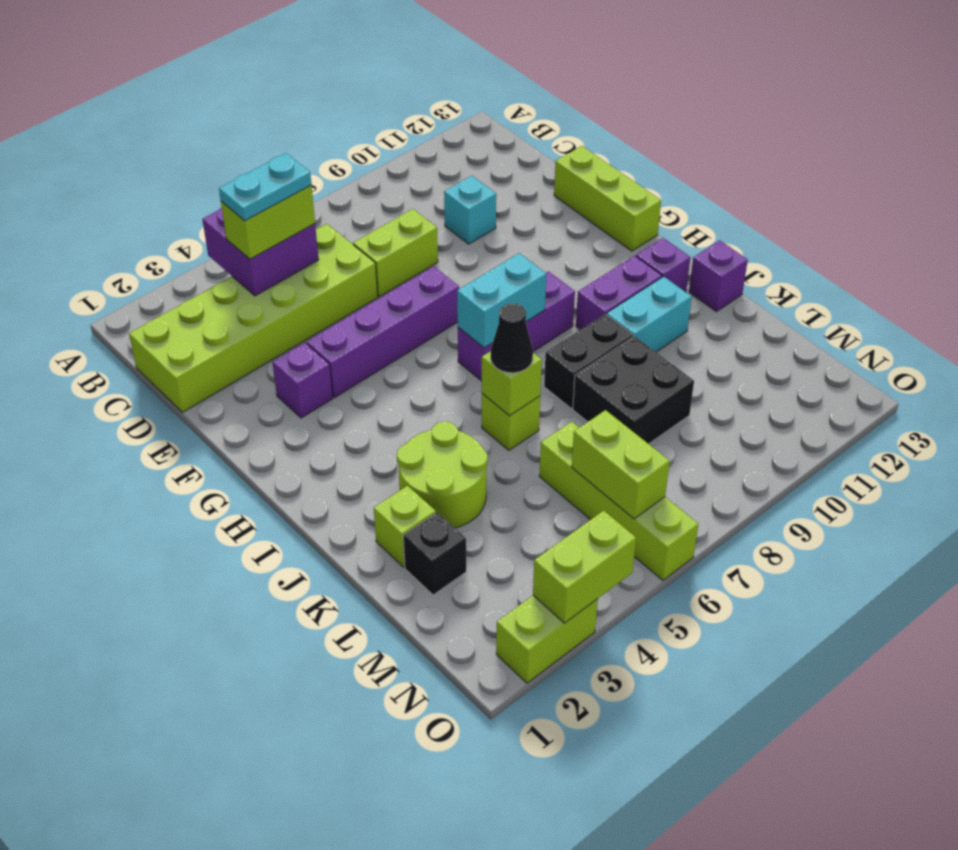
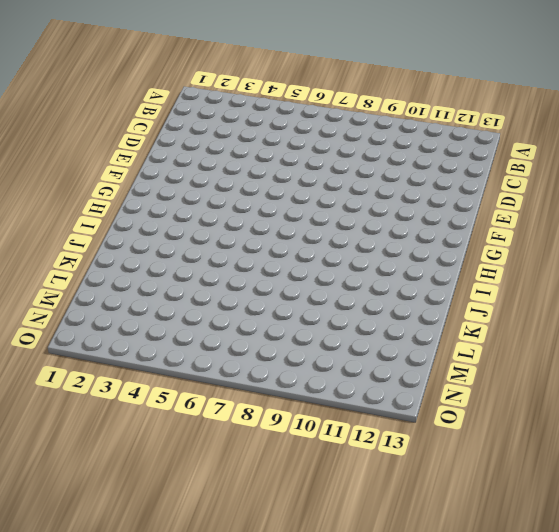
none -> lime 2x6 brick [129,224,378,412]
none -> lime 1x2 brick [353,209,438,297]
none -> cyan 1x1 brick [444,176,496,244]

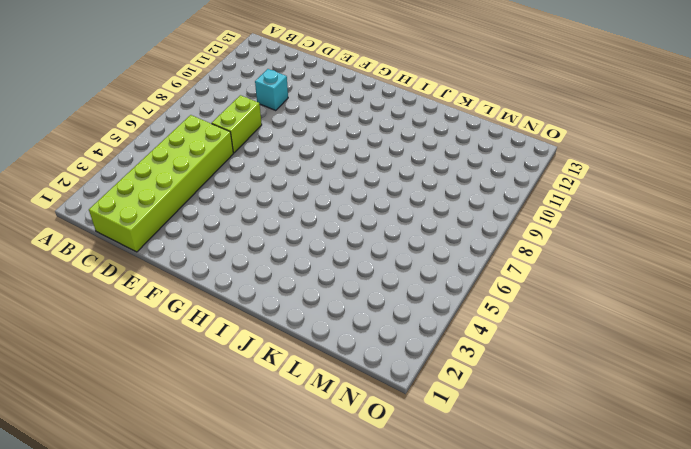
none -> lime 1x3 brick [554,146,661,251]
none -> purple 1x1 brick [272,342,333,418]
none -> purple 1x4 brick [306,267,459,398]

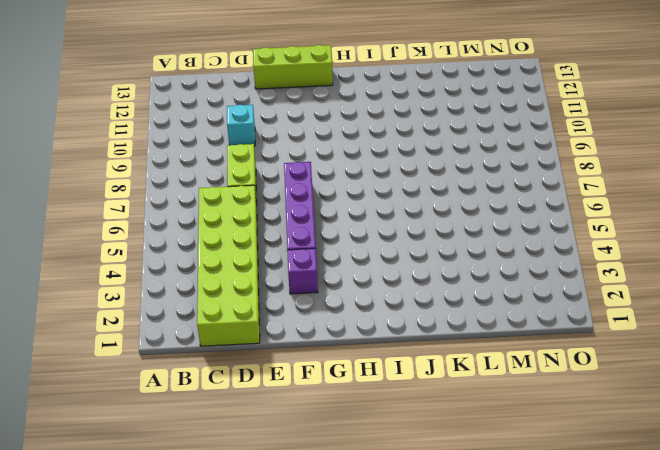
none -> purple 1x3 brick [458,271,575,381]
none -> purple 1x2 brick [576,256,662,330]
none -> purple 1x1 brick [636,238,690,292]

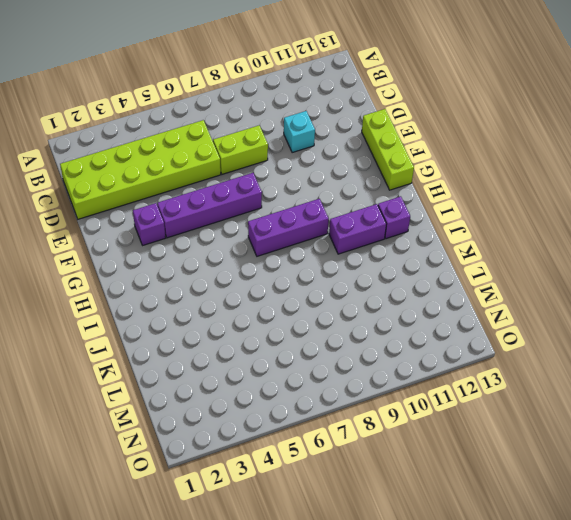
none -> lime 2x2 round brick [397,422,488,528]
none -> lime 1x1 brick [482,394,540,450]
none -> black 1x2 brick [544,314,633,409]

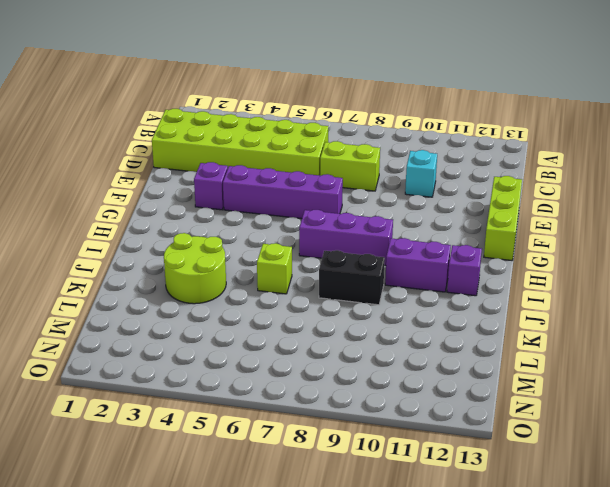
none -> cyan 1x2 brick [606,276,692,352]
none -> purple 1x1 brick [689,240,748,311]
none -> lime 1x1 brick [374,486,436,567]

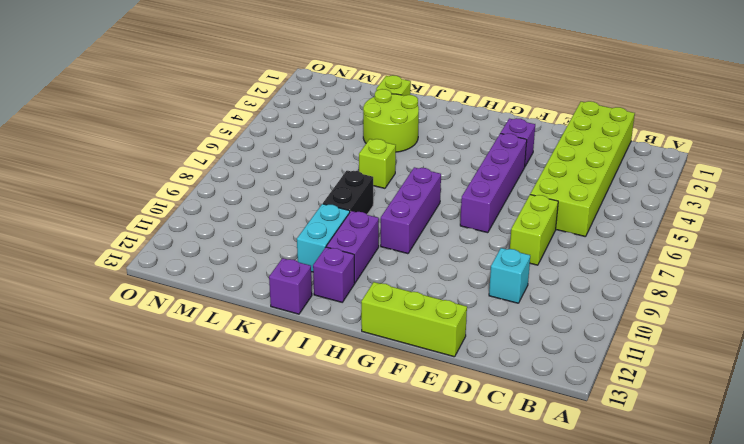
none -> black 2x2 brick [573,336,694,444]
none -> black 1x1 brick [403,512,466,595]
none -> lime 1x4 brick [539,422,698,580]

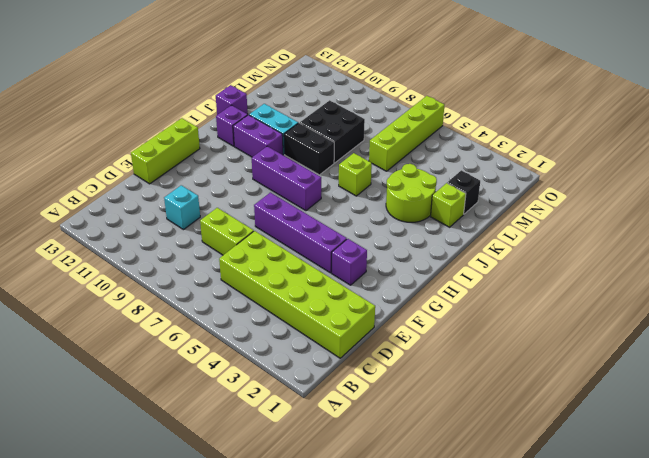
none -> lime 1x2 brick [496,596,598,683]
none -> purple 2x2 brick [202,207,319,296]
none -> cyan 1x2 brick [457,253,546,348]

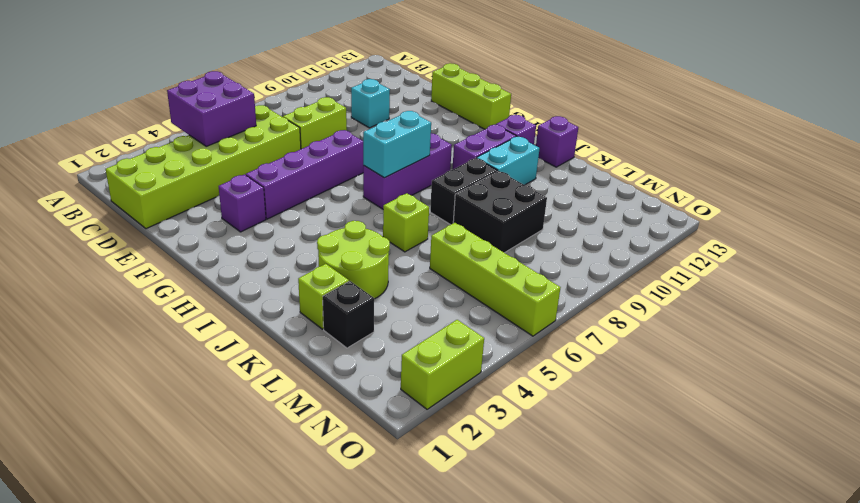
none -> lime 1x1 brick [482,351,542,416]
none -> lime 1x2 brick [572,410,670,519]
none -> lime 1x2 brick [533,511,636,623]

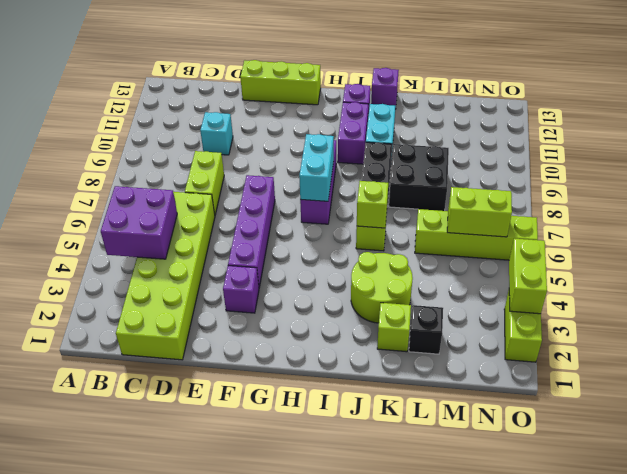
none -> lime 1x2 brick [221,185,315,259]
none -> black 1x1 cone [491,303,533,373]
none -> cyan 1x2 plate [219,153,311,221]

